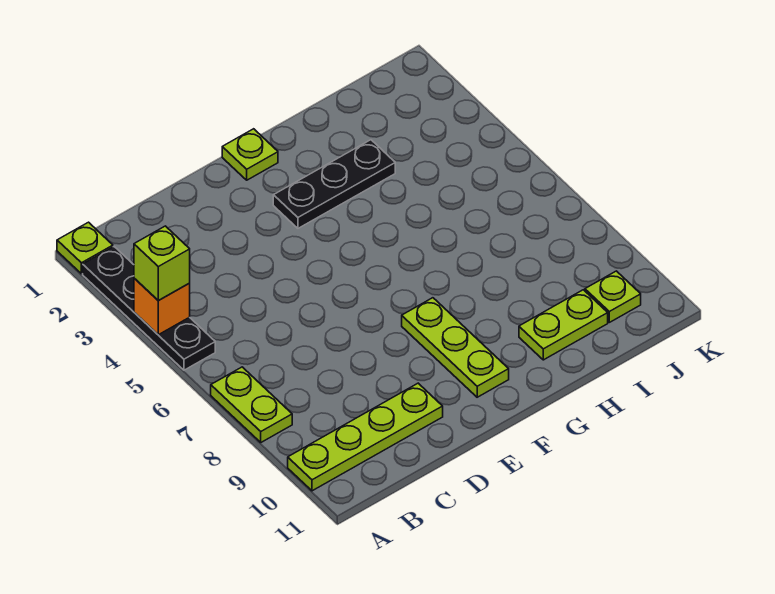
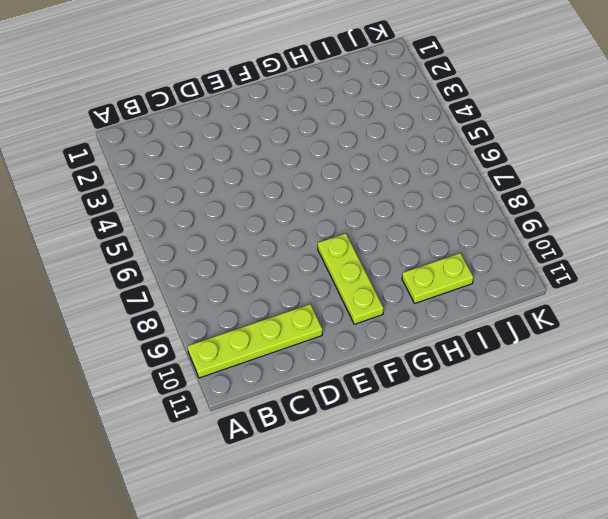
none -> lime 1x1 plate [57,222,113,274]
none -> black 1x4 plate [83,247,215,370]

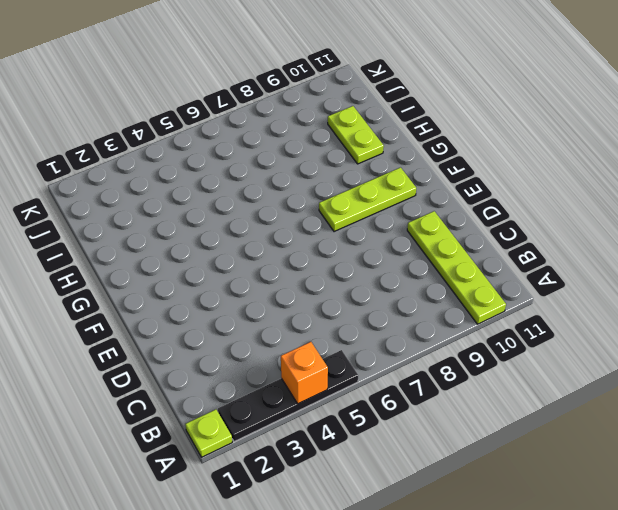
none -> lime 1x2 plate [211,367,292,442]
none -> lime 1x1 plate [222,129,278,180]

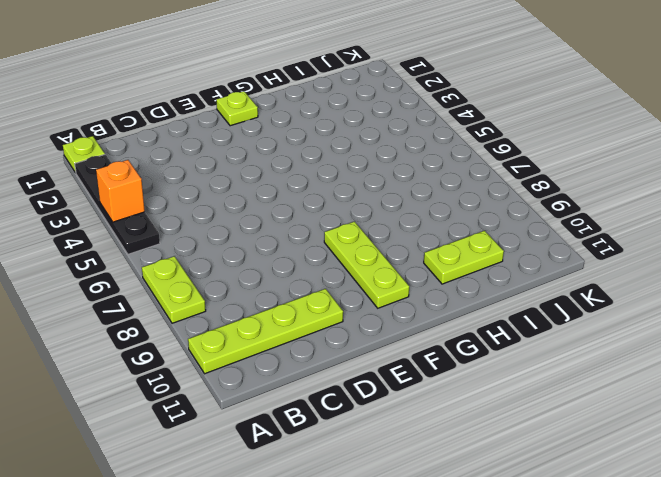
none -> black 1x3 plate [273,140,395,228]
none -> lime 1x1 plate [585,271,641,322]

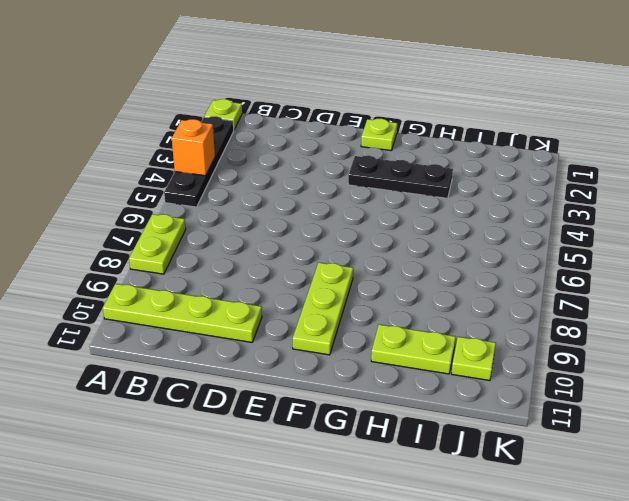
none -> lime 1x1 brick [134,226,190,300]

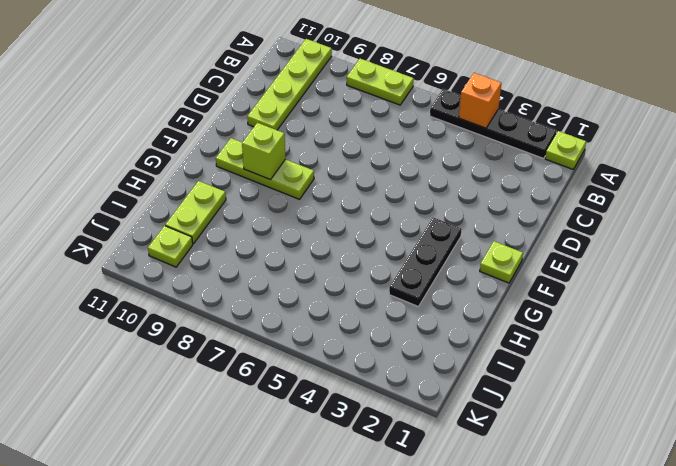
lime 1x1 brick [242,123,286,179] -> lime 1x1 brick moved to [134,226,190,300]

